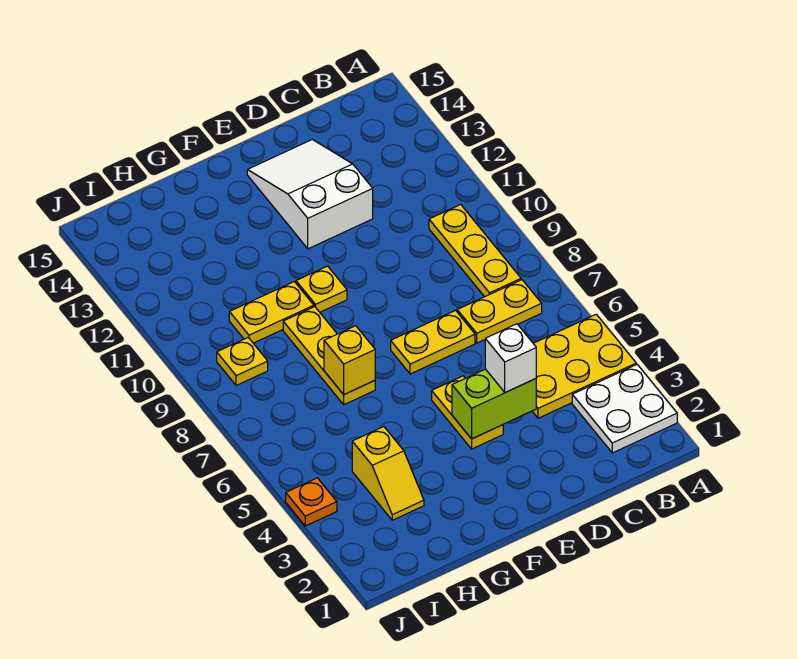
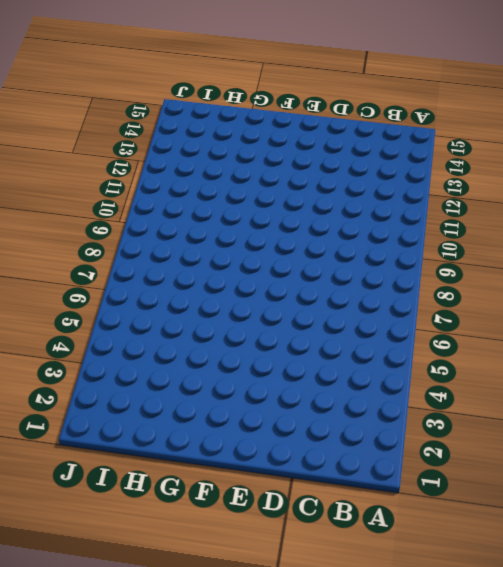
none -> white 2x2 plate [572,364,677,453]
none -> yellow 2x3 plate [532,314,636,418]
none -> yellow 1x2 plate [457,280,542,343]

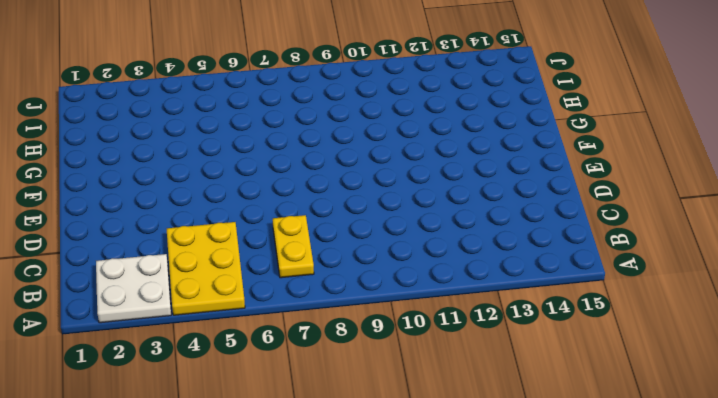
none -> yellow 1x3 plate [429,205,521,297]
none -> yellow 1x2 plate [391,311,475,374]
none -> white 2x3 slope [247,139,373,249]

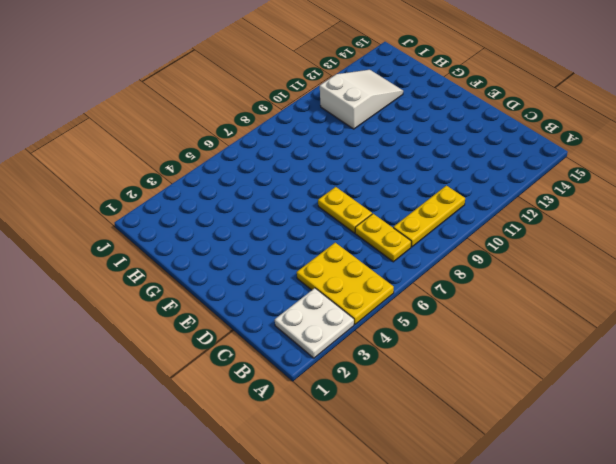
white 2x3 slope [320,70,403,129] -> white 2x3 slope moved to [247,139,373,249]
none -> yellow 1x2 plate [432,376,503,449]
none -> yellow 1x1 plate [296,266,347,312]
none -> yellow 1x3 plate [283,307,375,405]

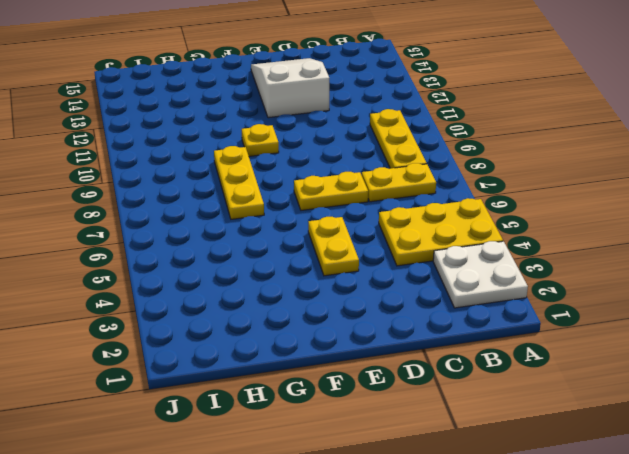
none -> yellow 1x2 plate [229,282,314,343]
none -> yellow 1x2 slope [352,427,424,520]
none -> yellow 1x1 plate [217,338,268,386]

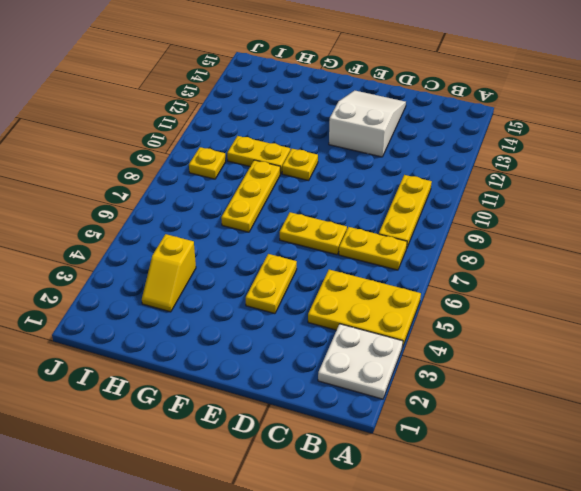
none -> orange 1x1 plate [286,478,337,526]
none -> lime 1x2 brick [452,369,536,439]
none -> yellow 1x1 brick [324,326,375,394]

